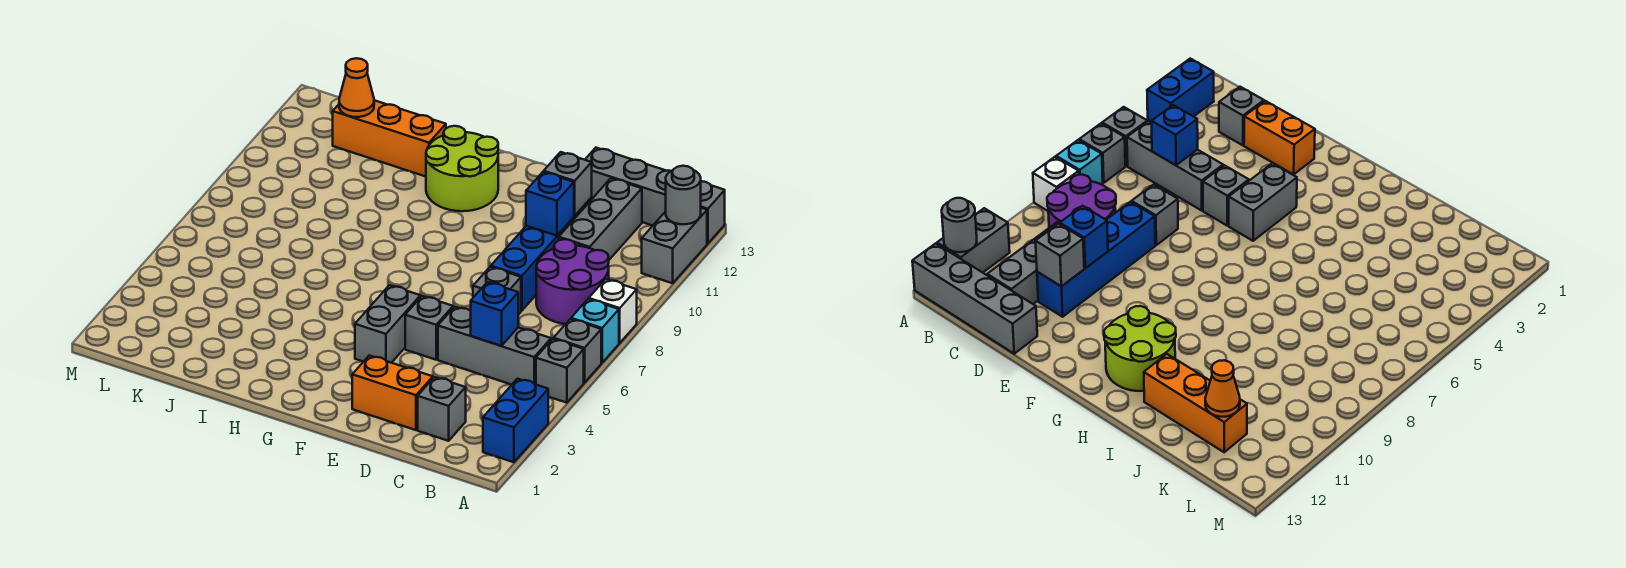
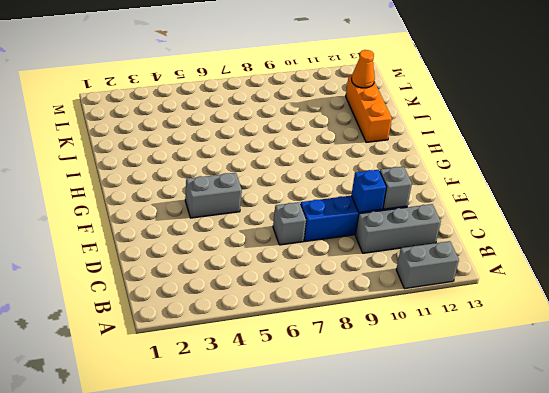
none -> blue 1x2 brick [483,379,548,462]
none -> grey 1x1 brick [536,339,584,403]
none -> grey 1x1 brick [553,319,601,383]

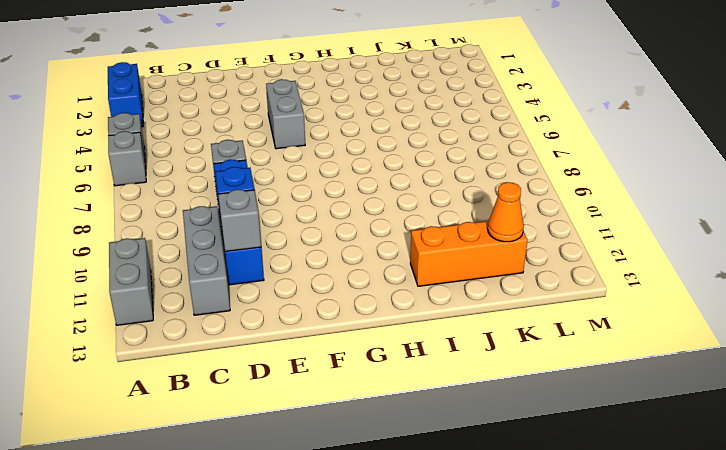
none -> cyan 1x1 brick [571,299,619,363]
none -> white 1x1 brick [589,279,637,343]
none -> grey 1x4 brick [585,148,725,244]

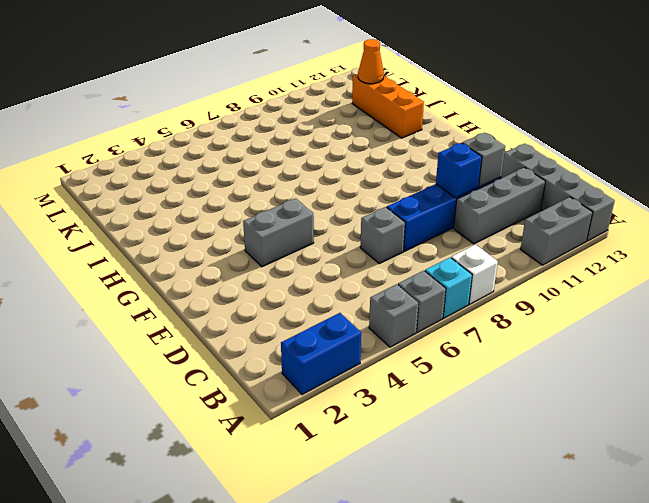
none -> grey 1x3 brick [438,307,551,385]
none -> purple 2x2 round brick [536,239,609,324]
none -> grey 1x1 brick [418,377,466,441]

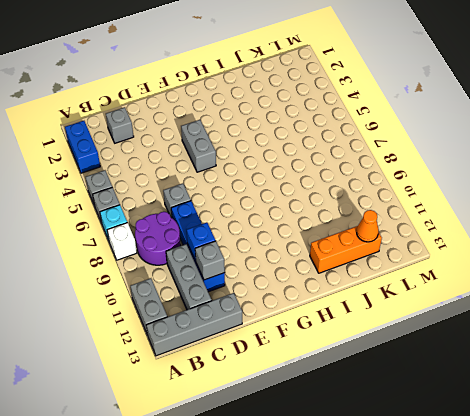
none -> grey 1x3 brick [438,307,551,385]
none -> orange 1x2 brick [352,356,433,430]
none -> grey 1x1 brick [405,296,453,360]

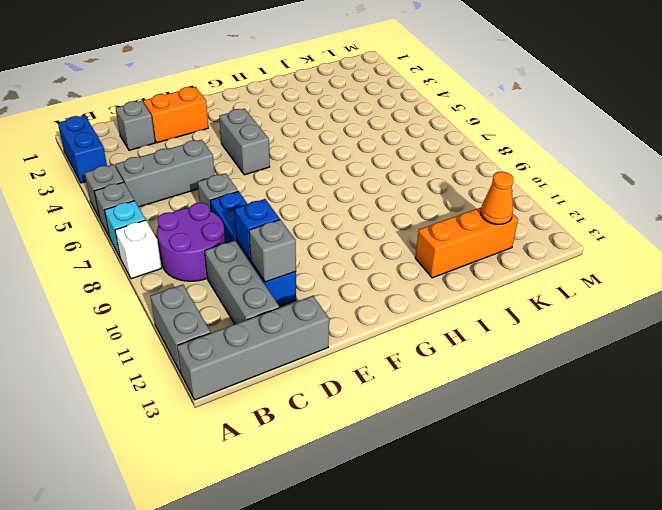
none -> grey 1x1 brick [405,296,453,360]
none -> lime 2x2 round brick [426,126,498,211]
none -> grey 1x1 round brick [666,166,701,224]

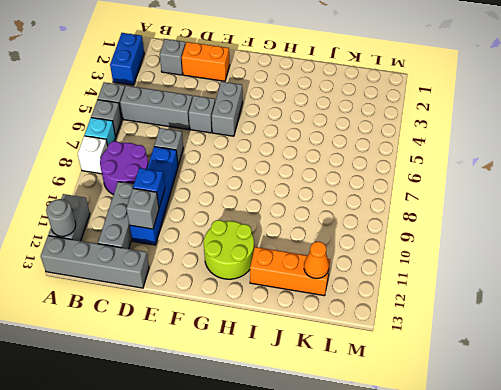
none -> blue 1x1 brick [471,282,518,346]

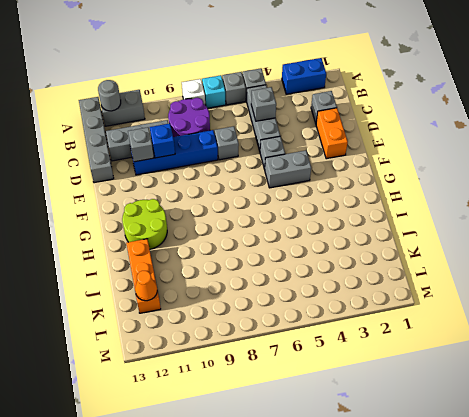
grey 1x1 brick [251,87,276,121] -> blue 1x1 brick [471,282,518,346]

